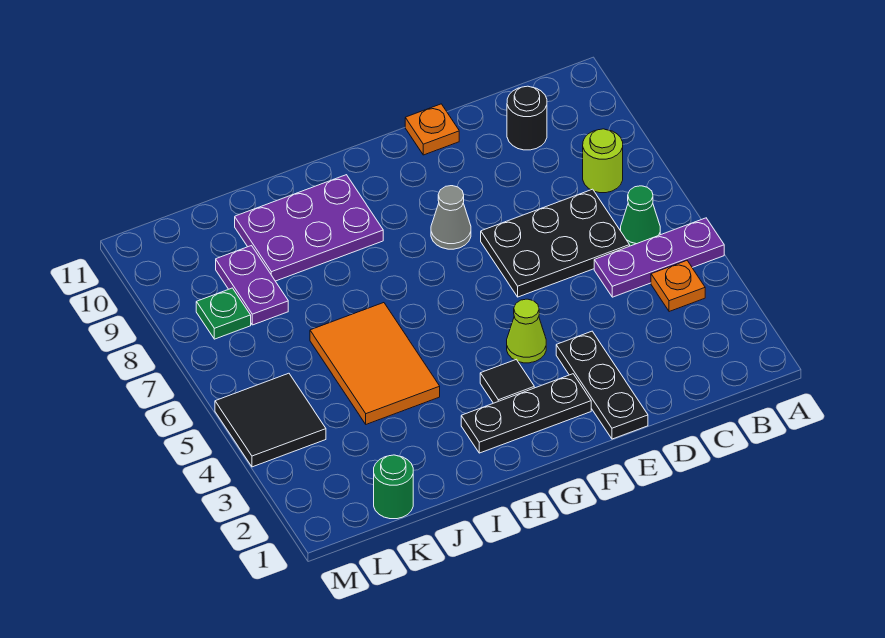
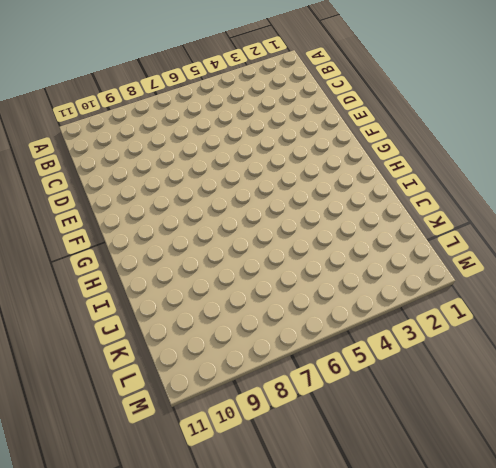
none -> purple 1x3 plate [594,218,724,297]
none -> orange 1x1 plate [651,261,705,312]
none -> green 1x1 cone [621,186,660,246]

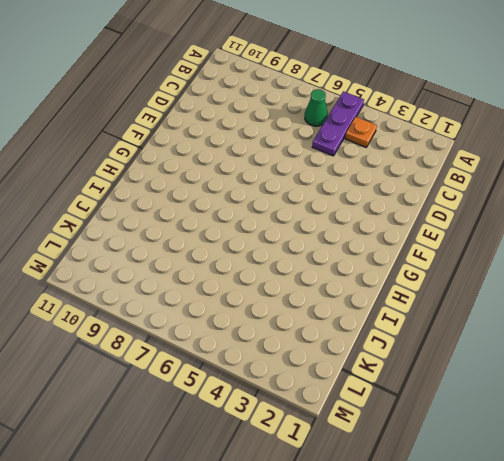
none -> lime 1x1 round brick [583,129,623,193]
none -> black 2x3 plate [481,189,630,297]
none -> black 1x1 round brick [507,86,547,150]

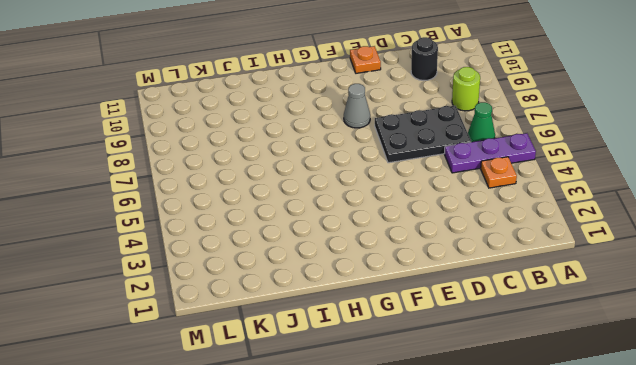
none -> black 1x3 plate [556,331,648,439]
none -> black 1x3 plate [461,374,591,453]
none -> lime 1x1 cone [507,299,546,363]

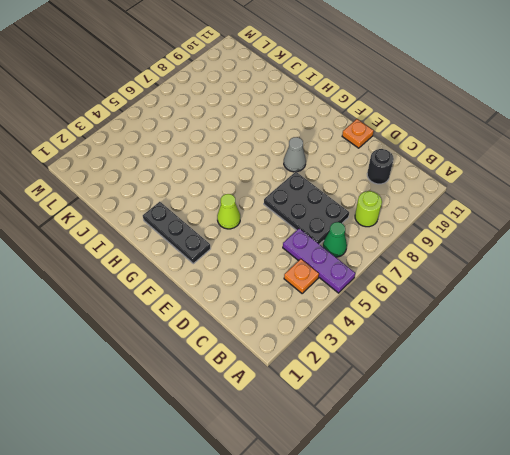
none -> black 1x3 plate [556,331,648,439]
none -> black 1x1 tile [480,359,534,403]
none -> purple 2x3 plate [235,175,383,281]

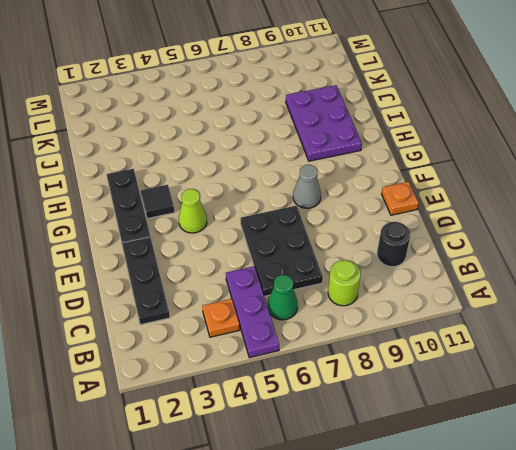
black 1x3 plate [122,237,170,325] -> black 1x3 plate turned to [556,331,648,439]
none -> orange 2x3 tile [310,303,440,424]
none -> green 1x1 round brick [374,455,413,519]
none -> purple 1x2 plate [216,246,288,325]

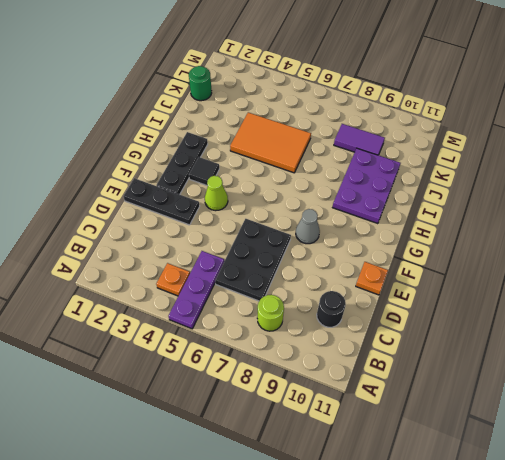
purple 1x2 tile [334,124,385,155] -> purple 1x2 plate [216,246,288,325]
none -> green 1x1 cone [621,186,660,246]
none -> black 2x2 tile [215,373,326,467]
none -> green 1x1 plate [196,288,251,339]

